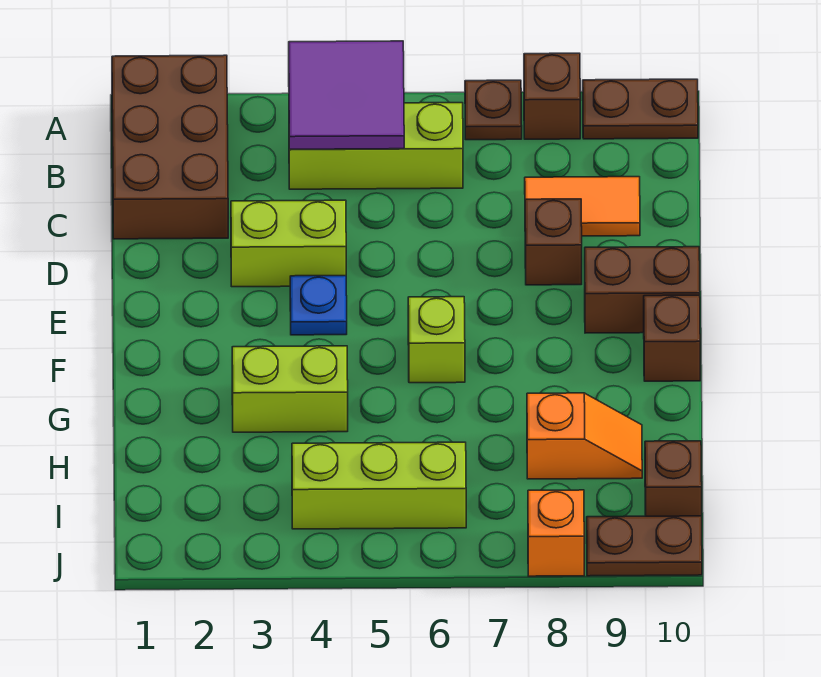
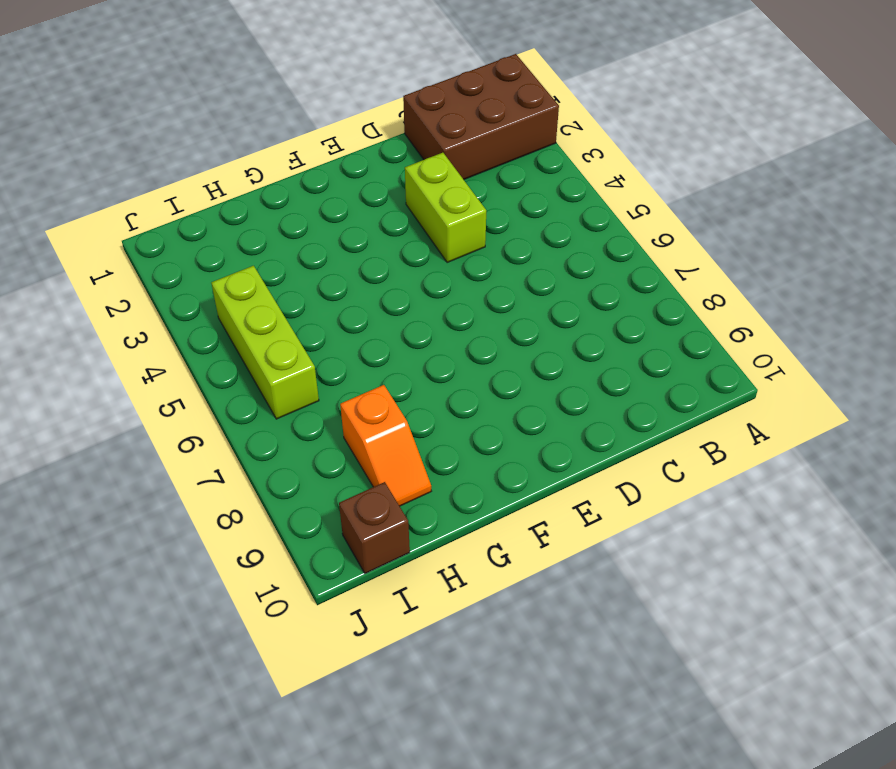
none -> brown 1x1 plate [465,80,522,140]
none -> brown 1x1 brick [524,53,580,139]
none -> brown 1x2 plate [583,79,698,139]

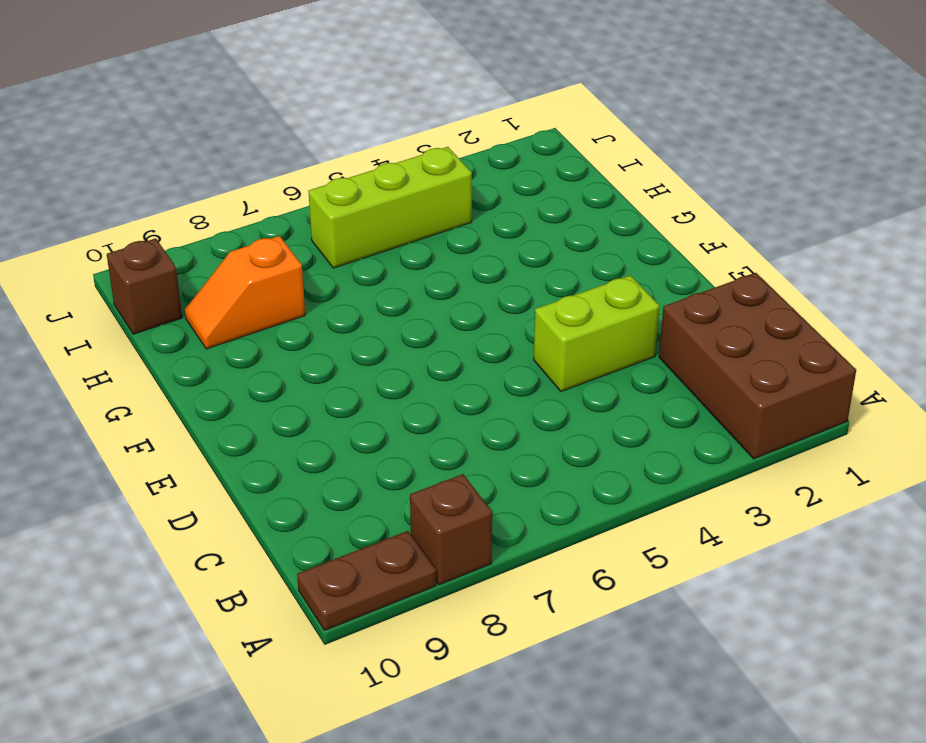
none -> brown 1x1 plate [465,80,522,140]
none -> lime 1x3 brick [289,103,463,189]
none -> orange 1x2 tile [525,177,640,236]

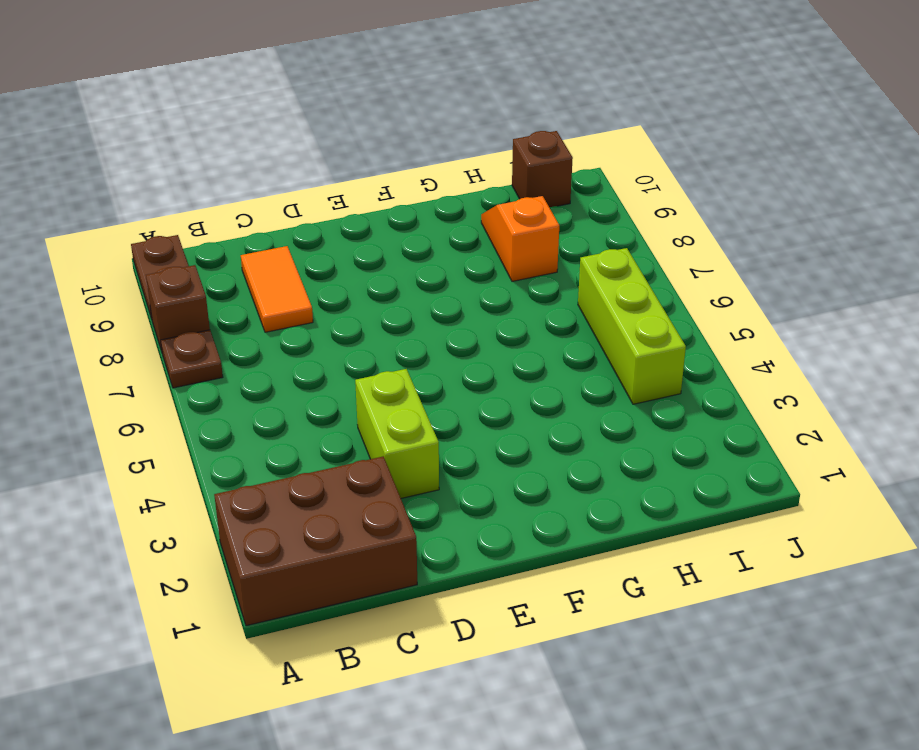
none -> lime 1x3 brick [289,103,463,189]
none -> brown 1x1 brick [525,199,582,285]
none -> blue 1x1 plate [290,276,347,335]

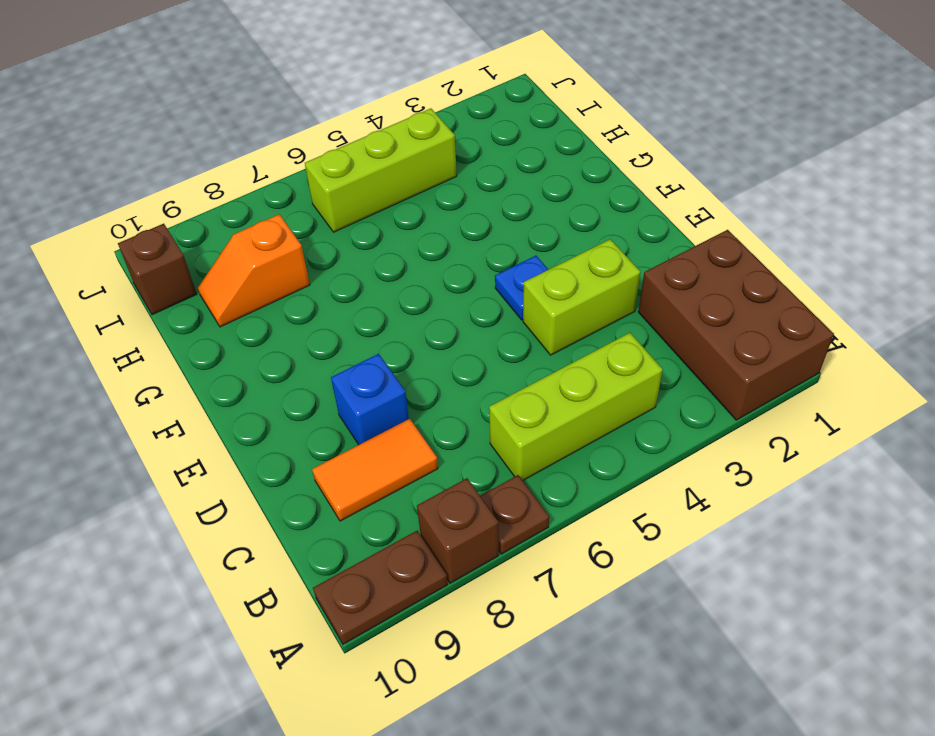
blue 1x1 brick [331,354,409,445] -> brown 1x1 brick [525,199,582,285]
none -> brown 1x2 brick [585,247,700,333]
none -> lime 1x1 brick [408,297,465,383]
none -> brown 1x1 brick [644,295,700,381]

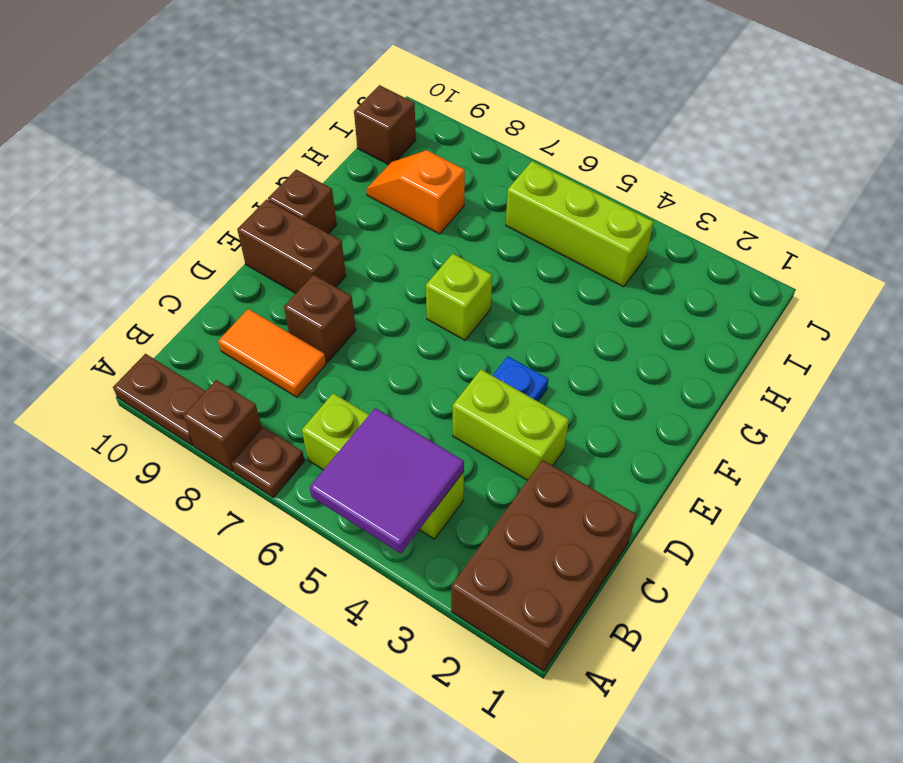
none -> lime 1x2 brick [232,346,348,432]
none -> orange 1x1 brick [528,490,584,576]
none -> brown 1x2 plate [587,516,702,576]

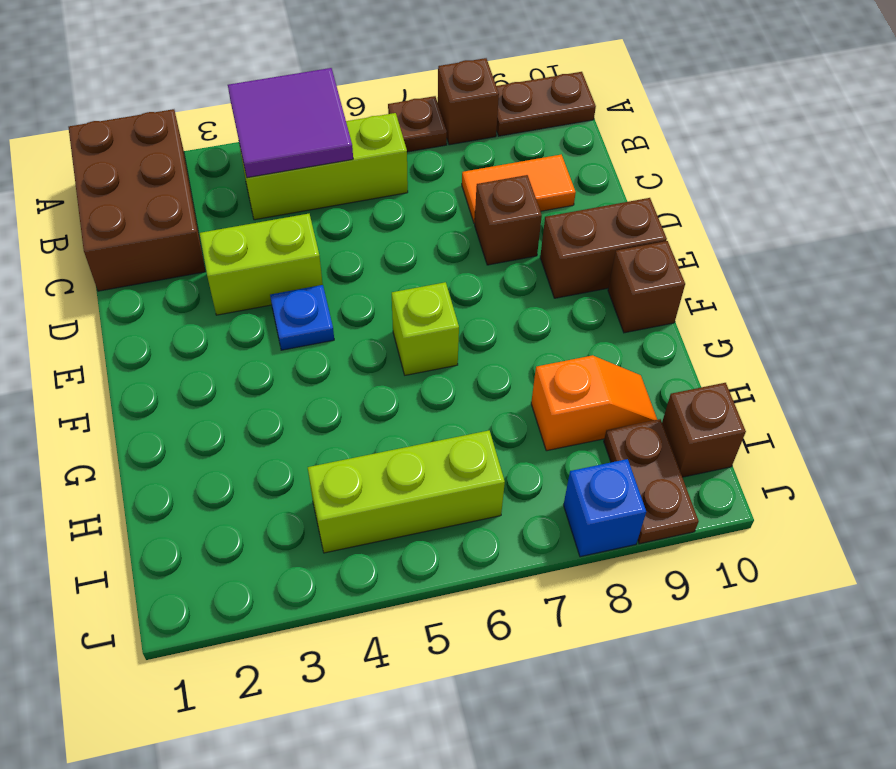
brown 1x2 plate [604,419,699,544] -> brown 1x2 plate turned to [587,516,702,576]
blue 1x1 brick [564,459,646,557] -> orange 1x1 brick [528,490,584,576]
none -> lime 1x2 brick [232,346,348,432]

